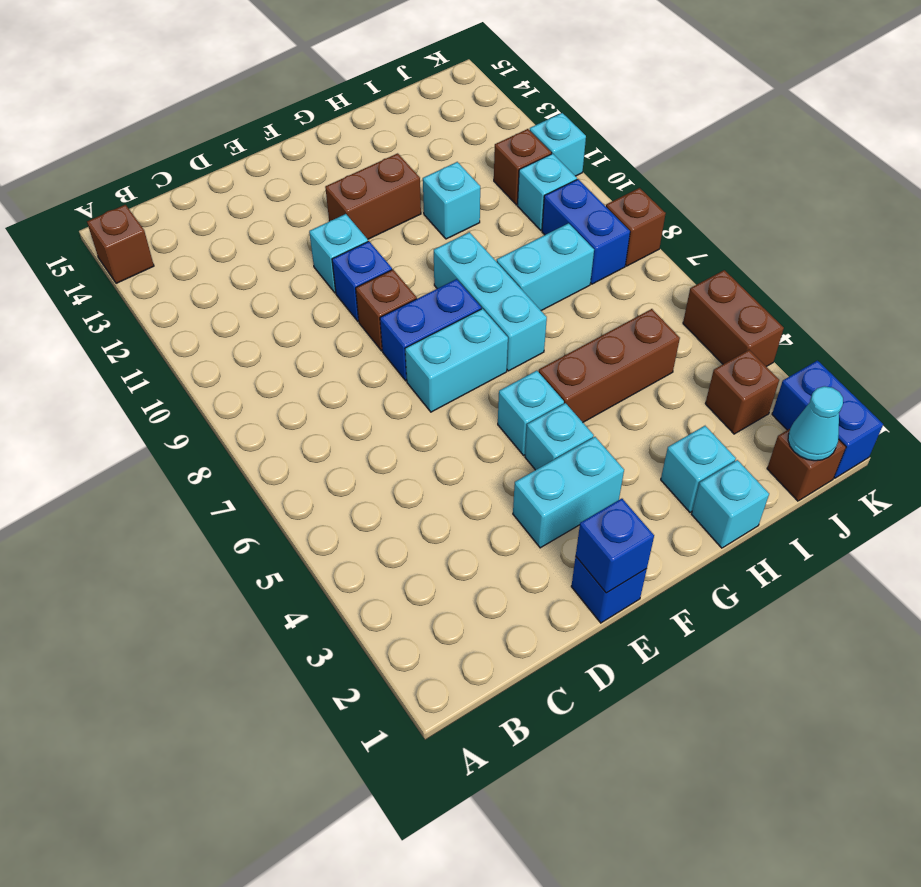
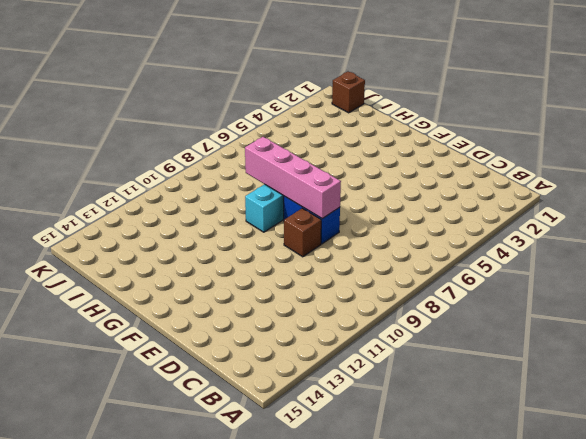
pink 1x4 brick [245,137,341,219] -> none
none -> brown 1x1 brick [87,205,154,283]
none -> blue 1x1 brick [571,557,647,623]
none -> cyan 1x2 brick [513,437,624,548]

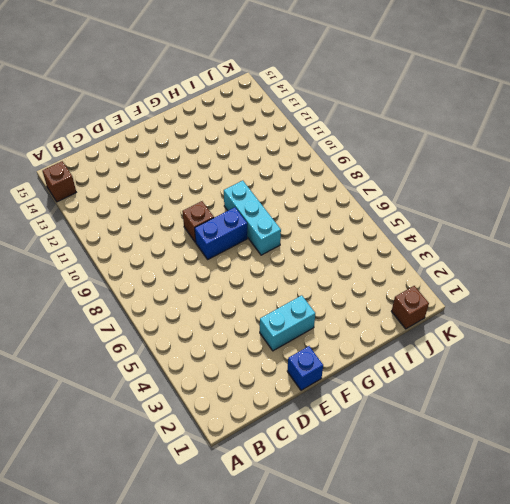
none -> cyan 1x2 brick [405,309,508,412]
none -> blue 1x1 brick [332,241,392,321]
none -> cyan 1x1 brick [309,214,368,293]

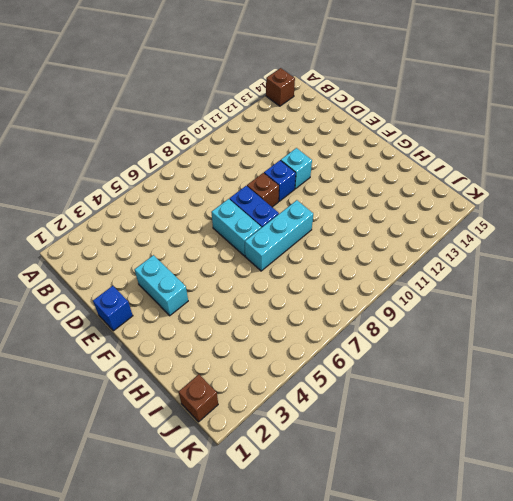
none -> cyan 1x1 brick [525,403,594,470]
none -> cyan 1x1 brick [498,371,564,455]
none -> brown 1x2 brick [325,153,421,239]

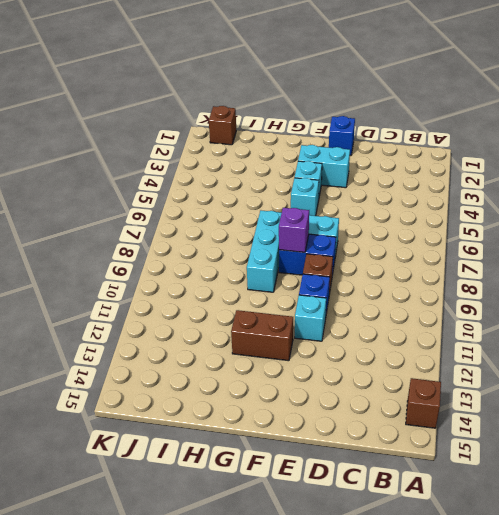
purple 1x1 brick [279,208,309,252] -> none
none -> brown 1x3 brick [539,309,680,422]
none -> cyan 1x1 brick [691,460,769,548]
none -> cyan 1x1 brick [661,426,736,512]

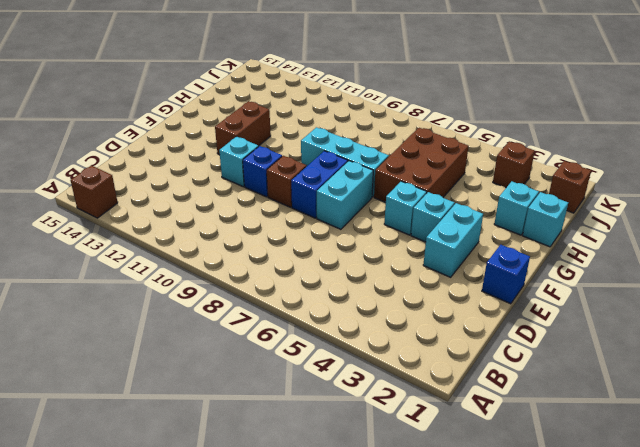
brown 2x3 brick [374,128,469,202] -> brown 1x3 brick [539,309,680,422]
none -> cyan 1x2 brick [497,223,594,311]
none -> cyan 1x1 brick [423,162,480,239]
none -> blue 1x2 brick [542,179,630,284]

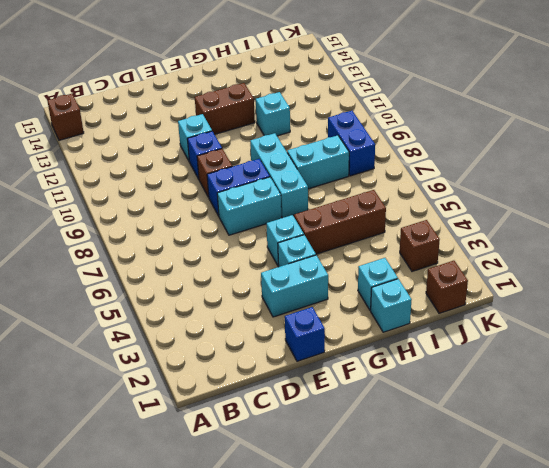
none -> cyan 1x1 brick [517,154,577,230]
none -> brown 1x1 brick [494,129,552,205]
none -> blue 1x2 brick [772,361,883,478]

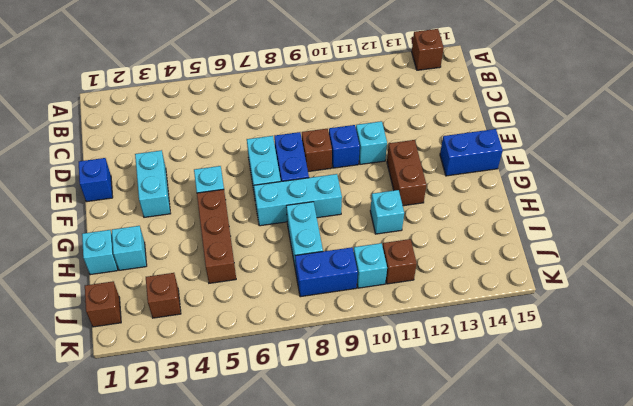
blue 1x2 brick [440,129,503,176] -> blue 1x2 brick moved to [772,361,883,478]
none -> cyan 1x1 brick [525,403,594,470]
none -> brown 1x2 brick [683,270,784,367]
none -> brown 1x1 brick [606,188,666,266]

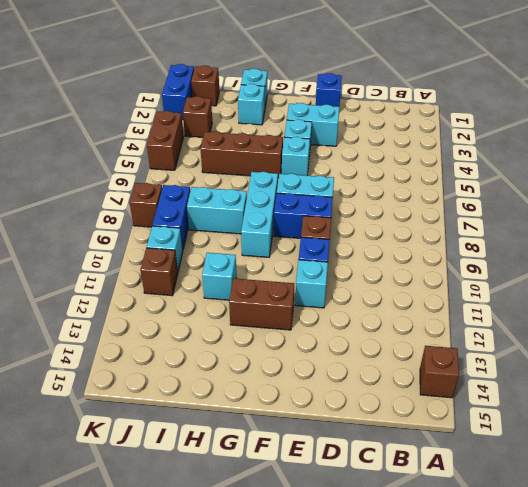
none -> cyan 1x1 brick [530,113,586,176]
none -> blue 1x1 brick [576,499,654,593]
none -> cyan 1x1 cone [788,386,843,461]

